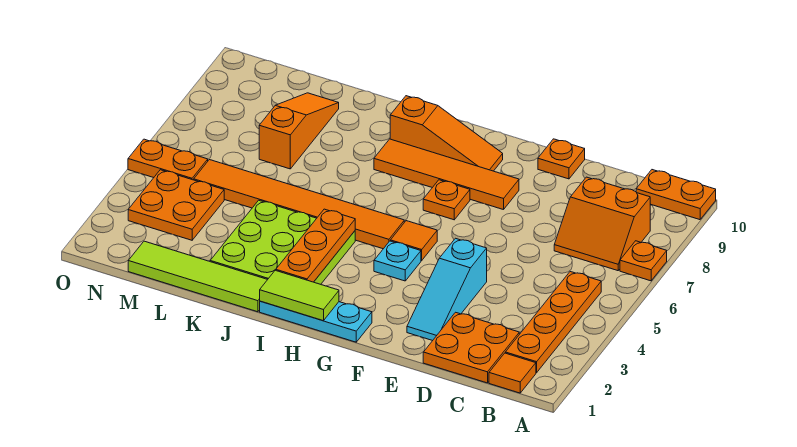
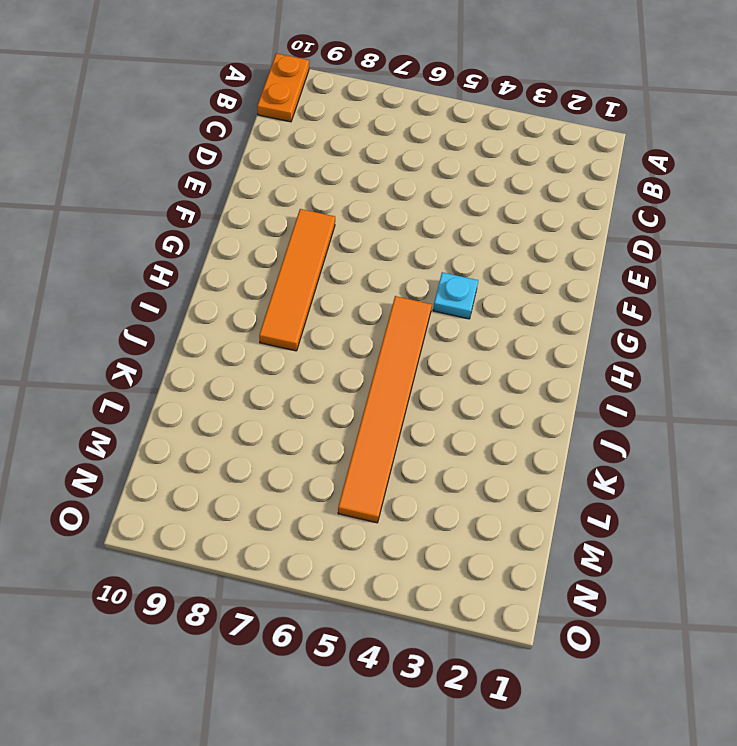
none -> orange 1x1 plate [620,241,667,281]
none -> orange 1x1 tile [489,353,536,393]
none -> orange 1x4 plate [505,272,601,373]

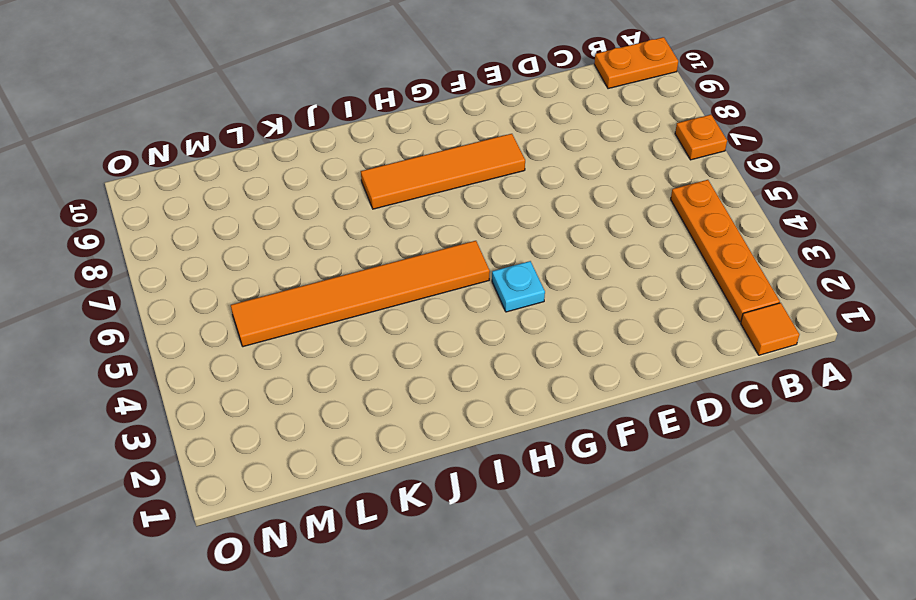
none -> orange 2x2 slope [554,177,650,271]
none -> orange 2x2 plate [423,312,519,383]
none -> cyan 1x3 slope [407,238,487,341]

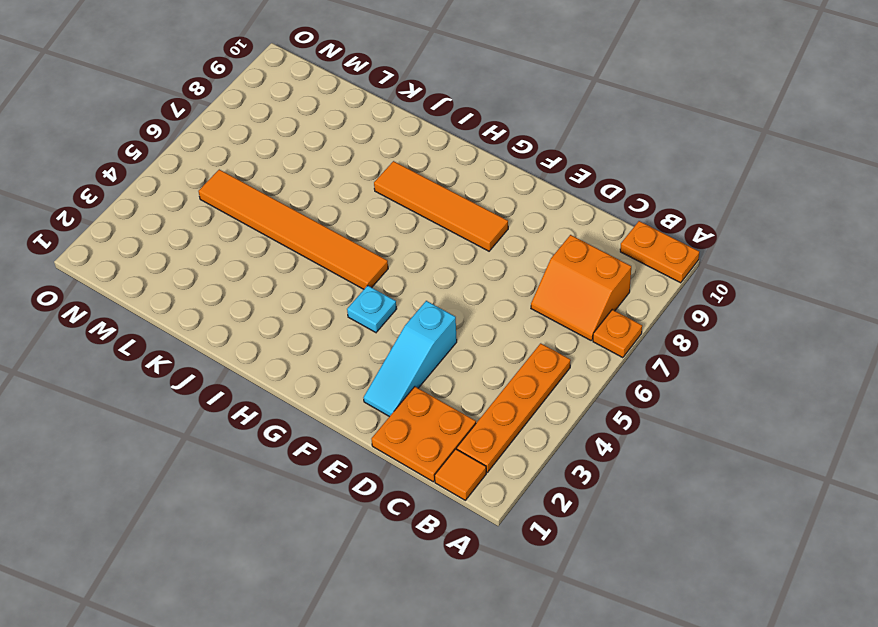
none -> orange 1x1 plate [538,139,585,179]
none -> cyan 1x3 plate [260,301,372,342]
none -> orange 1x1 tile [391,221,437,261]

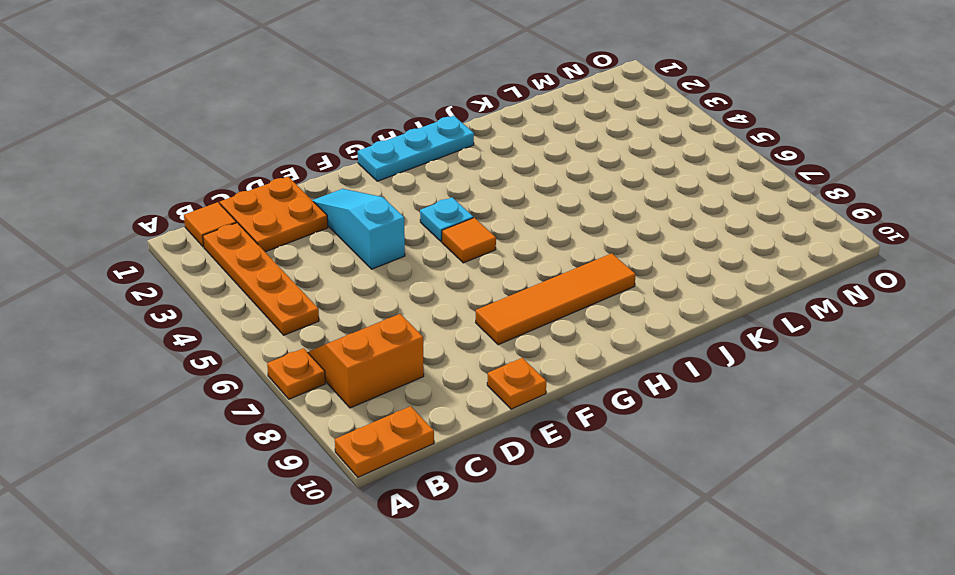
none -> orange 1x1 plate [423,180,470,220]
none -> orange 1x3 slope [390,96,503,171]
none -> orange 1x6 tile [194,160,404,249]

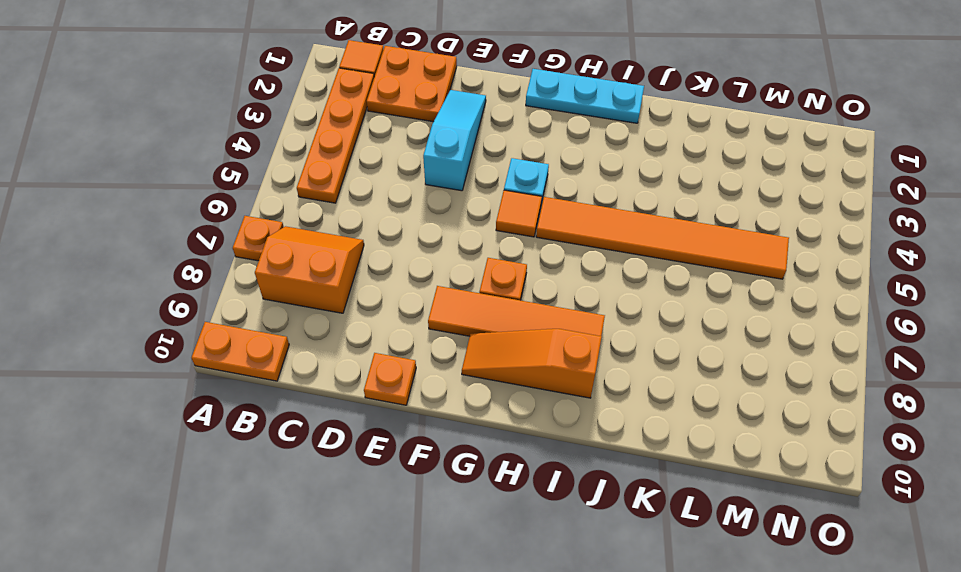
none -> lime 3x3 plate [210,200,355,284]
none -> lime 1x4 tile [128,241,268,312]
none -> orange 1x3 slope [259,93,339,169]

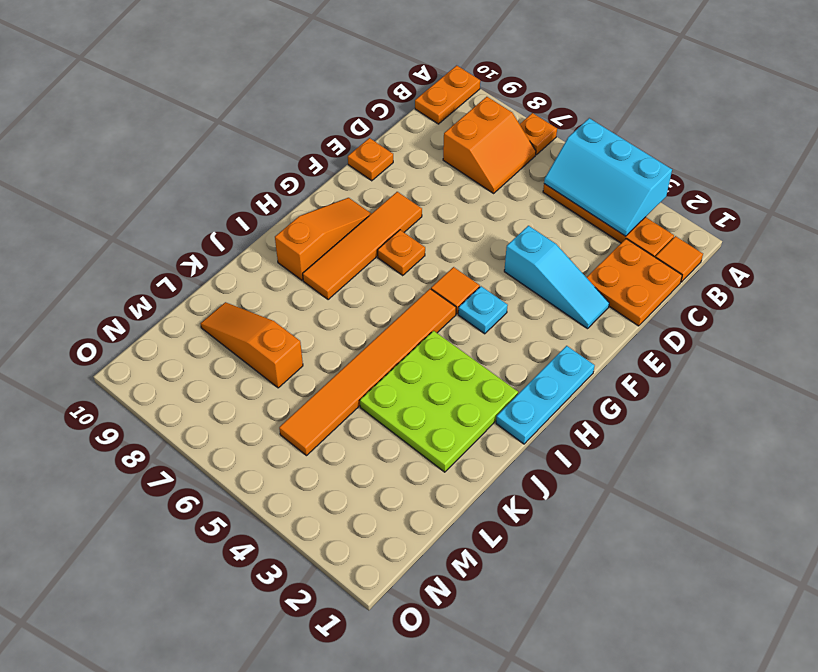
cyan 2x3 slope [544,118,672,236] -> none
none -> lime 1x4 tile [128,241,268,312]
none -> orange 2x2 plate [128,170,224,240]
none -> orange 1x2 plate [128,139,208,180]

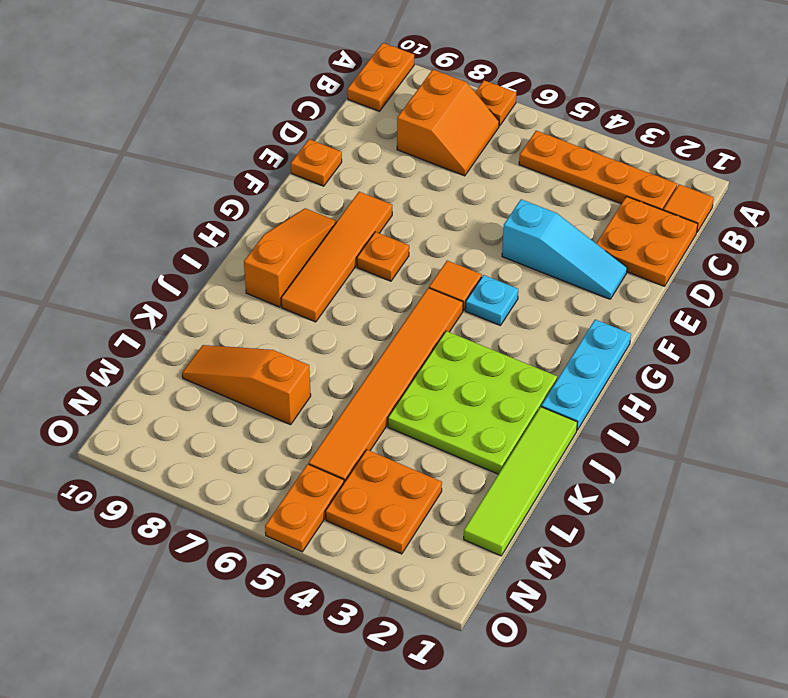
none -> lime 1x2 tile [260,270,339,321]
none -> orange 1x3 plate [276,209,355,282]

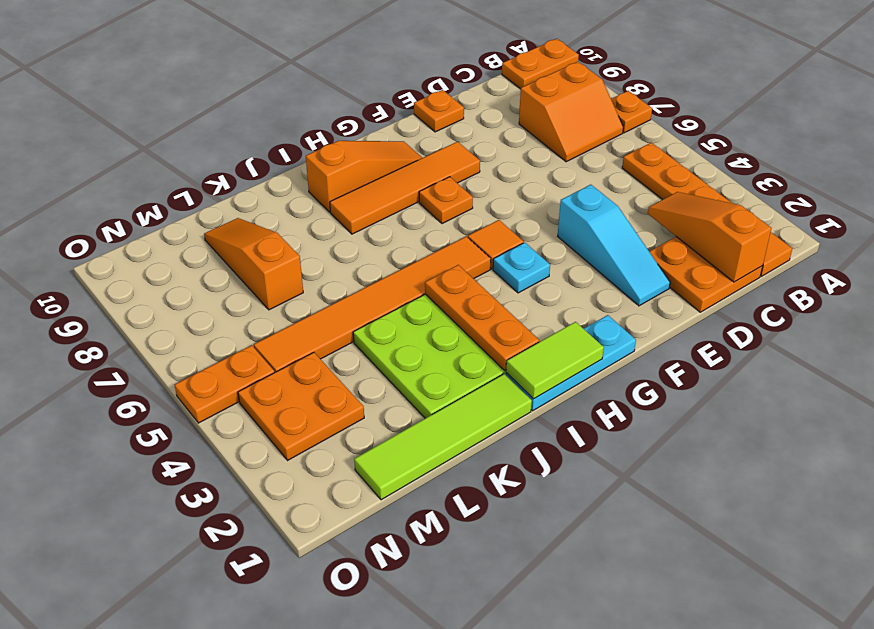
orange 1x3 slope [648,192,772,282] -> none

